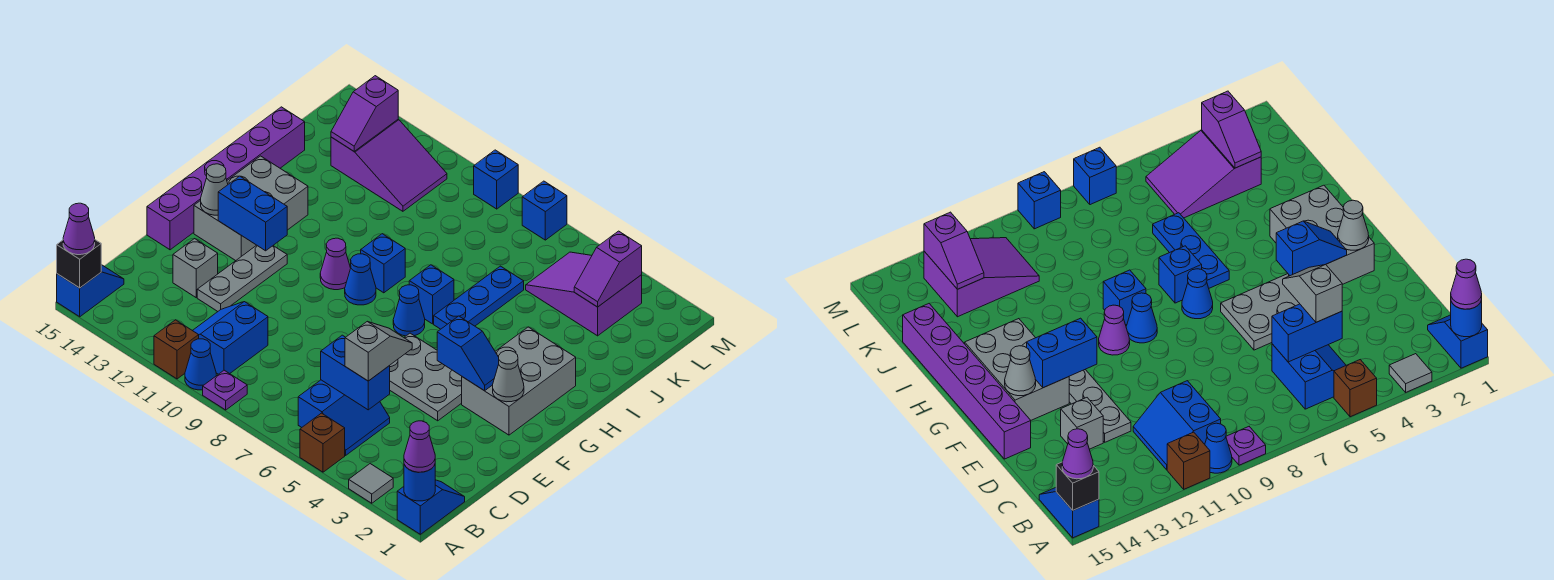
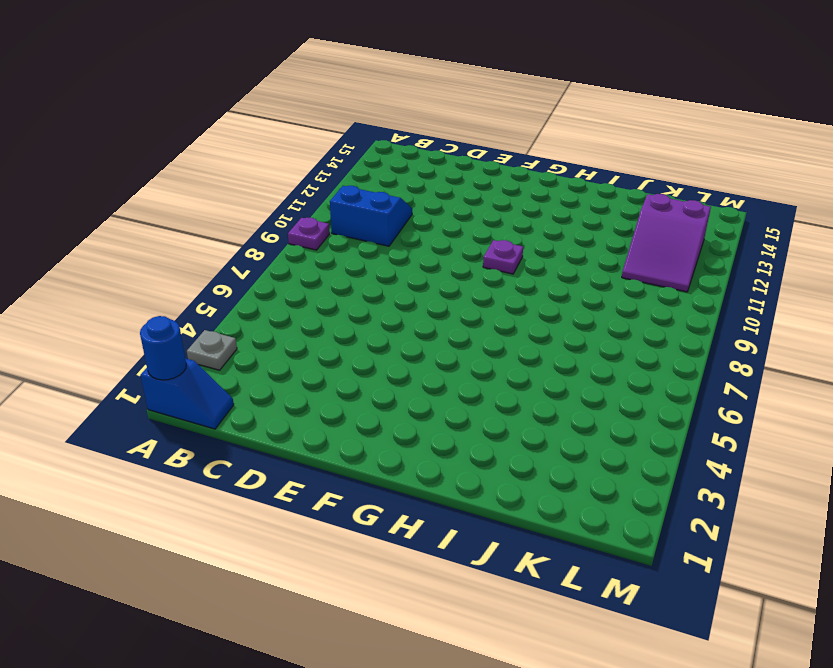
grey 1x1 plate [187,330,237,370] -> grey 1x1 tile [349,464,393,503]
purple 1x1 plate [483,240,523,274] -> purple 1x1 cone [320,238,351,290]
none -> brown 1x1 brick [300,413,345,472]
none -> blue 1x1 cone [185,339,216,390]
none -> brown 1x1 brick [154,320,199,379]
none -> blue 1x2 slope [57,265,124,317]

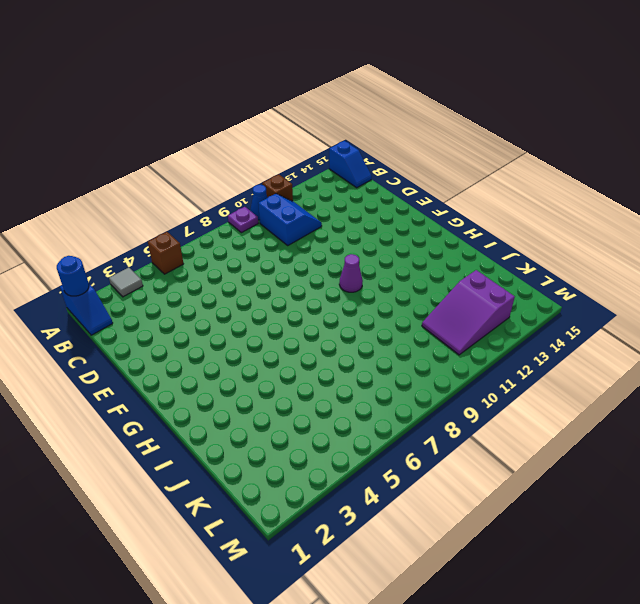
none -> blue 2x2 slope [298,380,390,455]
none -> grey 1x3 plate [197,245,287,311]
none -> grey 1x1 brick [173,239,218,297]
none -> grey 2x3 plate [390,333,462,421]

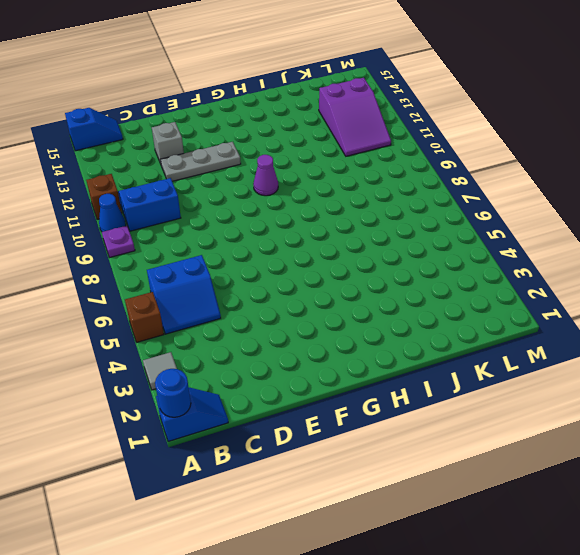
none -> grey 2x3 plate [390,333,462,421]
none -> purple 1x6 brick [147,107,305,250]
none -> grey 2x3 brick [462,327,576,435]
none -> grey 2x3 brick [194,156,308,261]

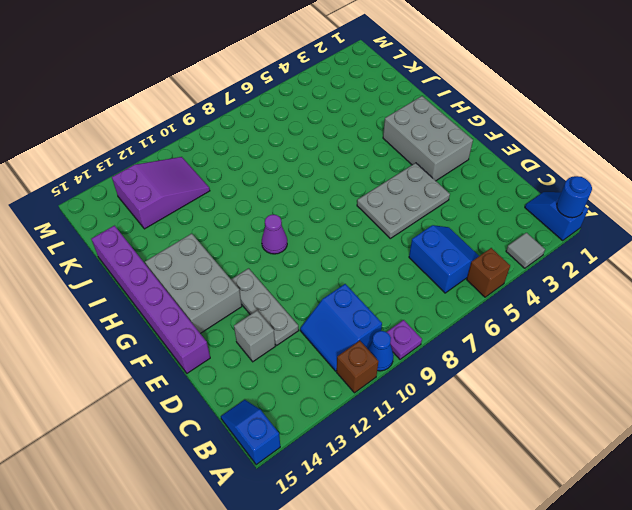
none -> blue 1x1 cone [393,285,425,336]
none -> blue 1x1 cone [345,254,376,305]
none -> blue 1x3 plate [434,266,524,329]
none -> blue 1x1 brick [409,265,454,324]

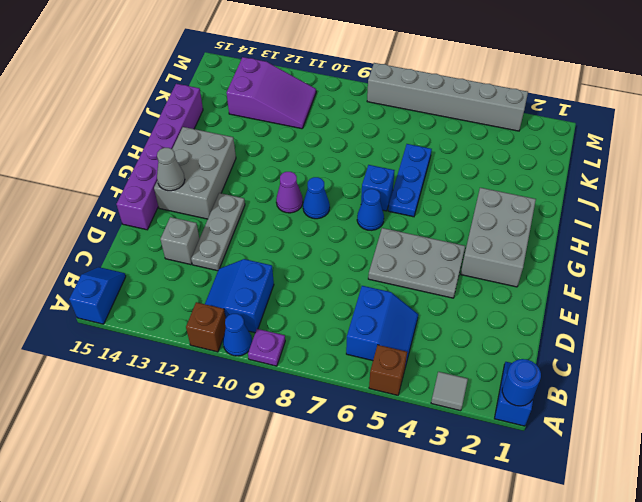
grey 1x6 brick [367,63,528,131] -> blue 1x1 brick [522,181,567,240]
none -> blue 1x1 brick [361,234,405,293]
none -> purple 2x3 slope [526,252,642,336]
none -> blue 1x1 brick [474,150,518,209]
none -> black 1x1 brick [57,240,101,288]

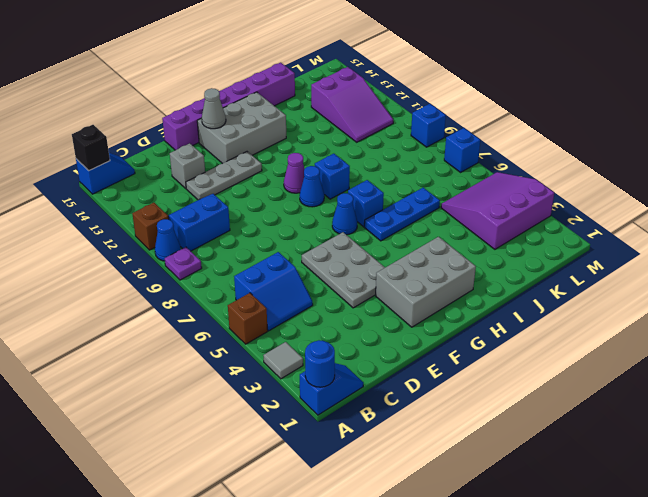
purple 3x3 slope [441,172,554,249] -> purple 2x3 slope [526,252,642,336]
none -> blue 1x2 brick [321,335,390,410]
none -> grey 1x1 cone [493,351,524,402]
none -> blue 1x2 slope [437,316,499,391]
none -> blue 1x2 brick [218,176,287,251]

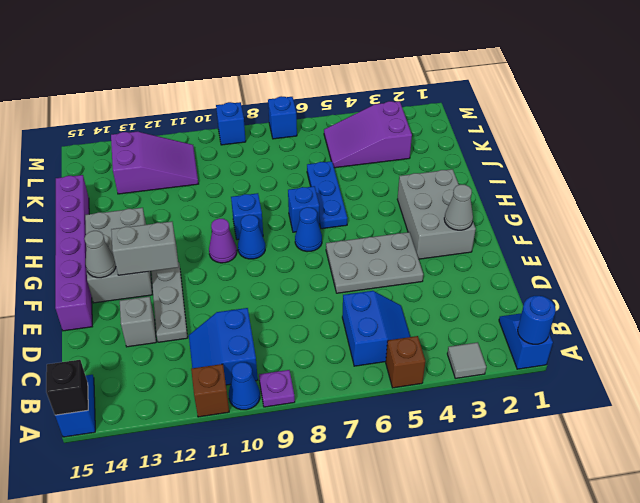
grey 1x2 brick [111,222,179,275] -> blue 1x2 brick [218,176,287,251]
none -> blue 1x2 brick [321,335,390,410]
none -> blue 1x2 slope [437,316,499,391]
none -> purple 1x2 slope [574,231,642,307]
none -> purple 1x2 slope [331,76,398,151]

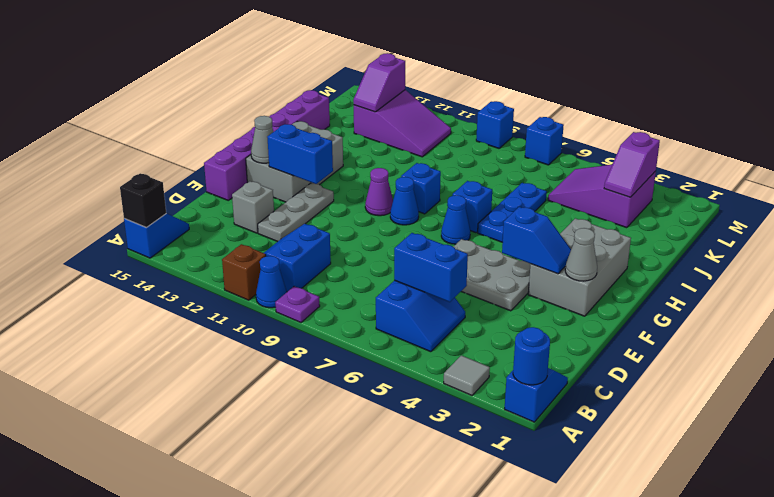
none -> brown 1x1 brick [300,413,345,472]
none -> purple 1x1 cone [404,421,435,472]
none -> purple 1x1 cone [63,203,95,255]
none -> grey 1x2 slope [345,322,412,381]

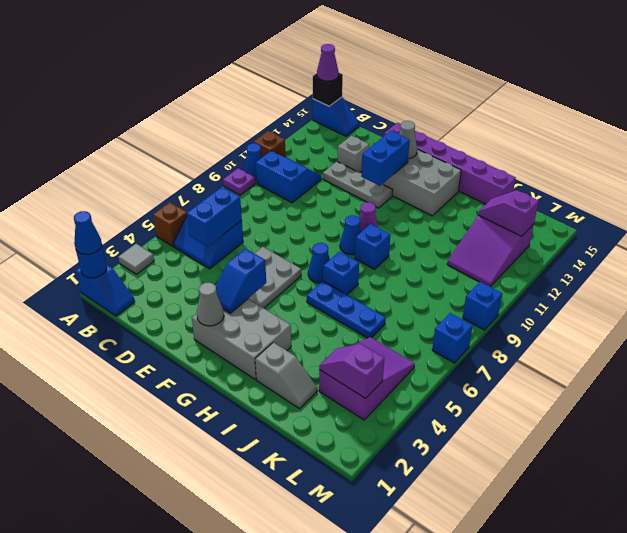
blue 1x1 cone [74,211,102,255] -> purple 1x1 cone [404,421,435,472]
grey 1x2 slope [255,342,317,409] -> grey 1x2 slope moved to [345,322,412,381]

